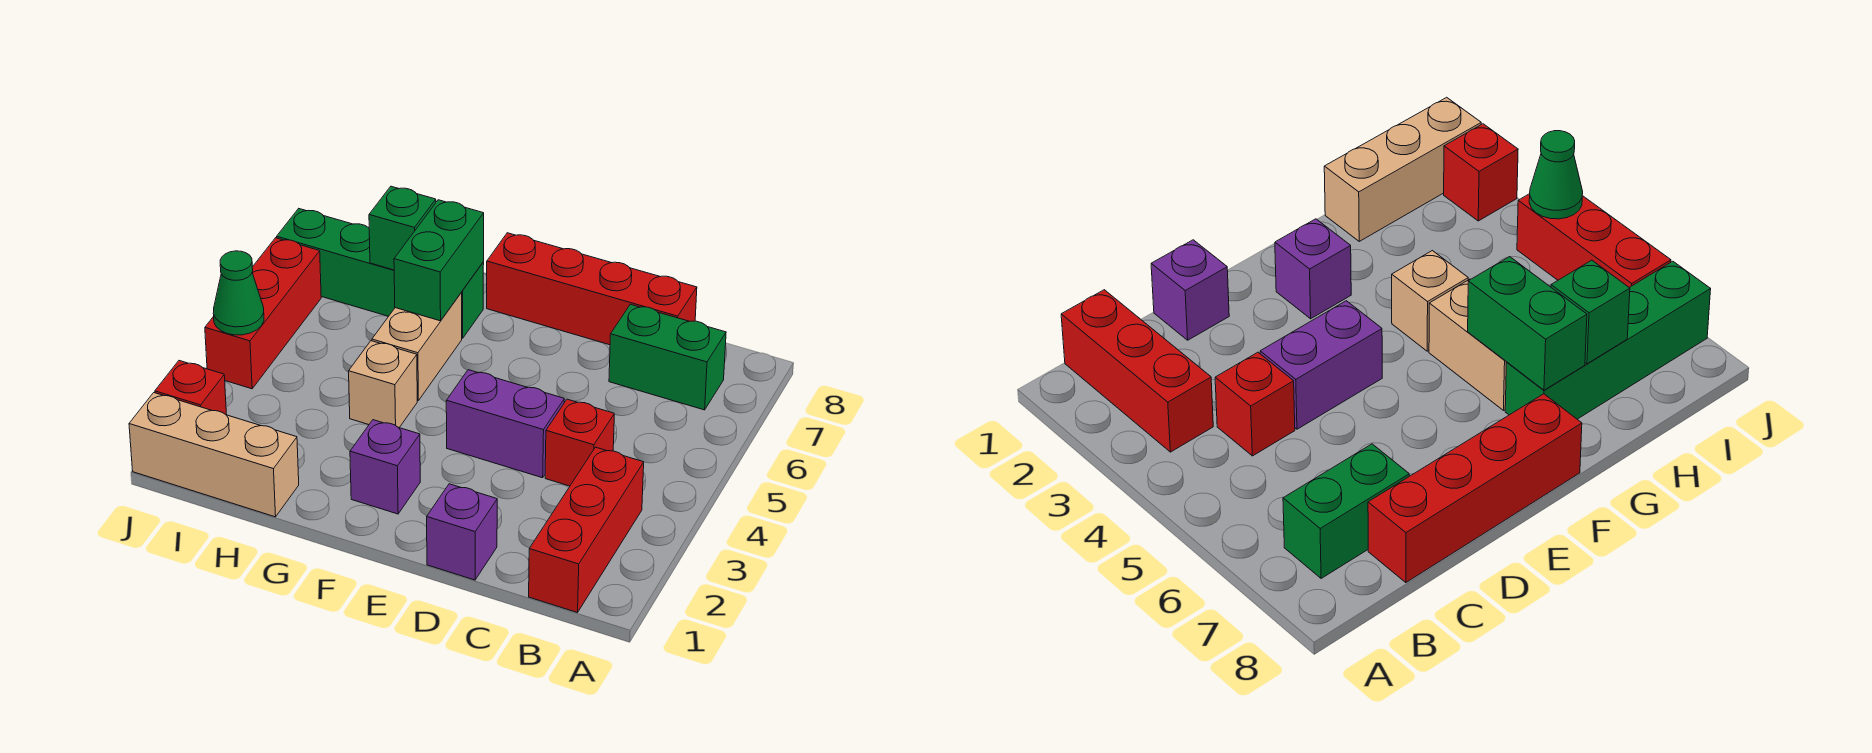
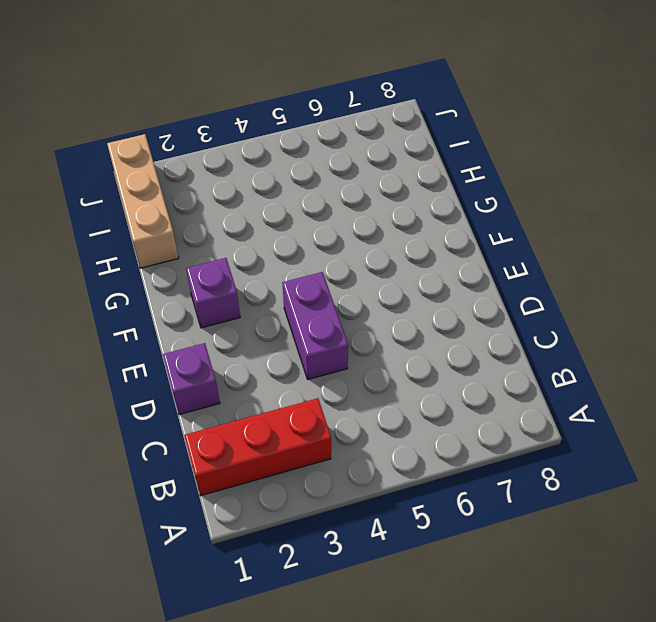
none -> green 1x2 brick [609,304,726,410]
none -> red 1x1 brick [545,399,614,486]
none -> red 1x4 brick [487,233,697,345]

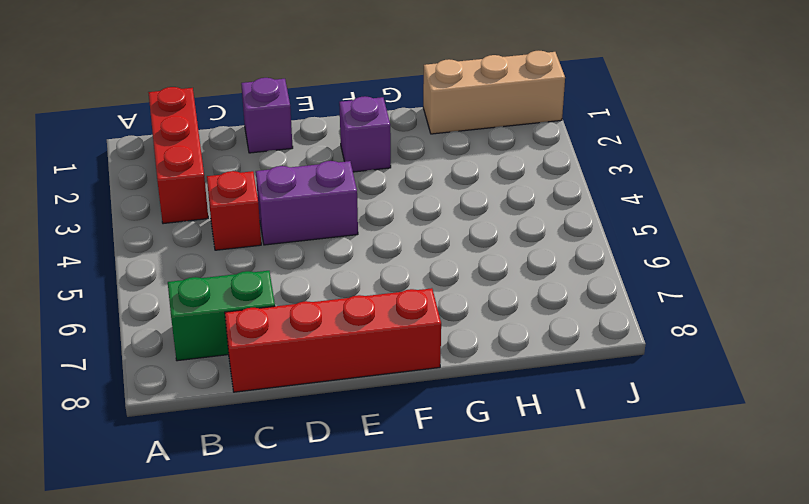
none -> tan 1x1 brick [349,341,417,428]
none -> tan 1x2 brick [372,293,462,401]
none -> green 1x4 brick [277,209,484,338]

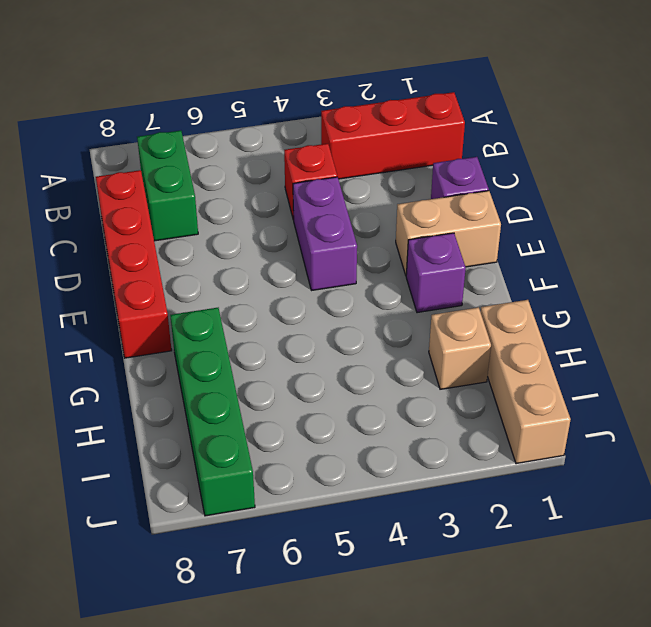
tan 1x2 brick [396,191,501,275] -> tan 1x2 brick moved to [372,293,462,401]
tan 1x1 brick [429,307,491,389] -> tan 1x1 brick moved to [349,341,417,428]
none -> red 1x1 brick [155,361,227,415]
none -> red 1x3 brick [205,238,321,389]
none -> green 1x2 brick [394,200,484,321]

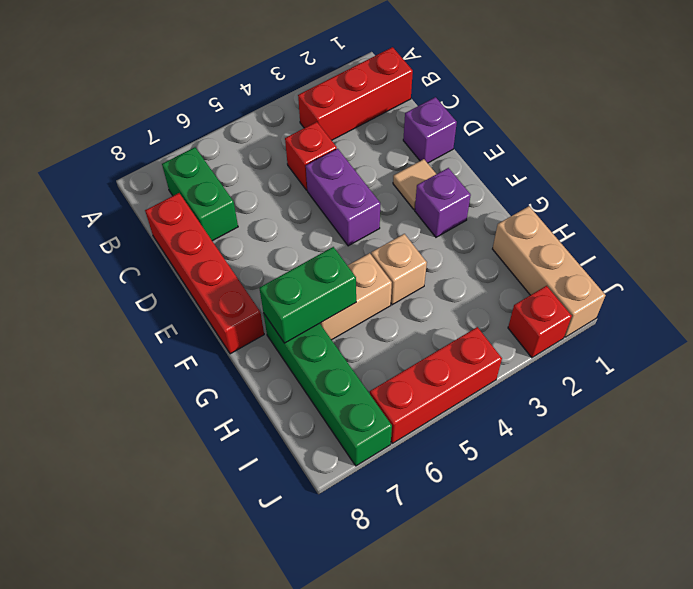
tan 1x1 tile [393,159,436,209] -> none
none -> green 1x1 brick [369,186,436,270]
none -> green 1x1 cone [213,251,264,335]

